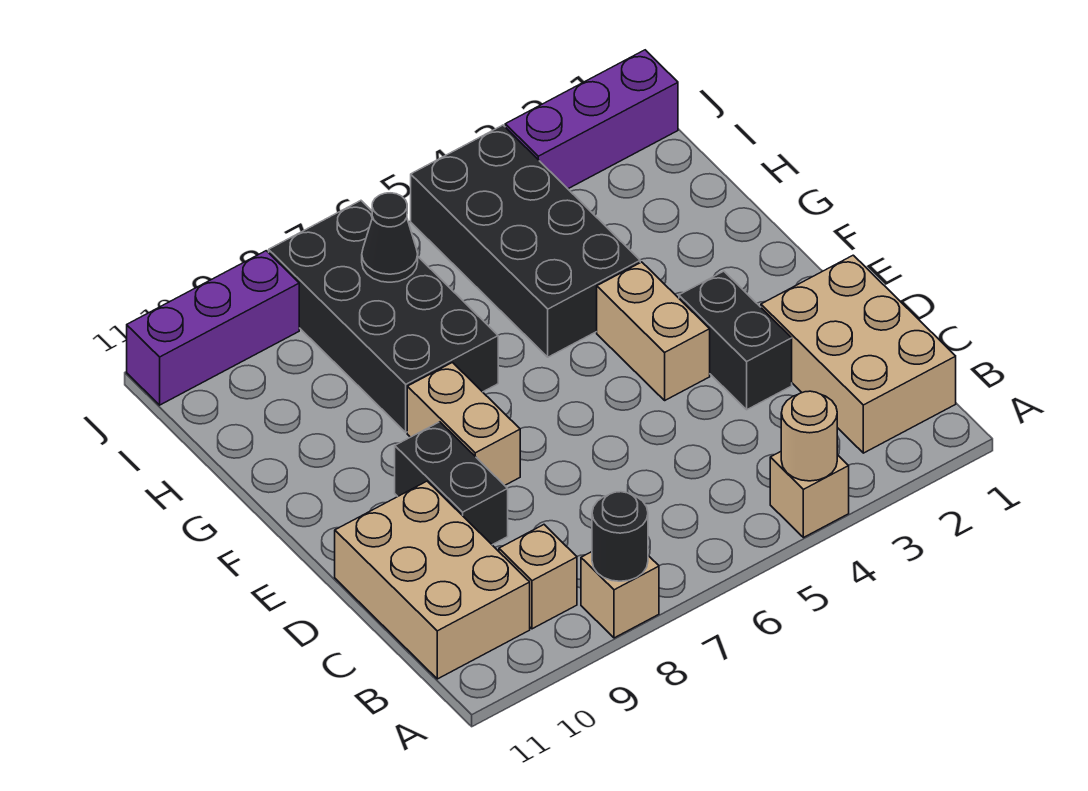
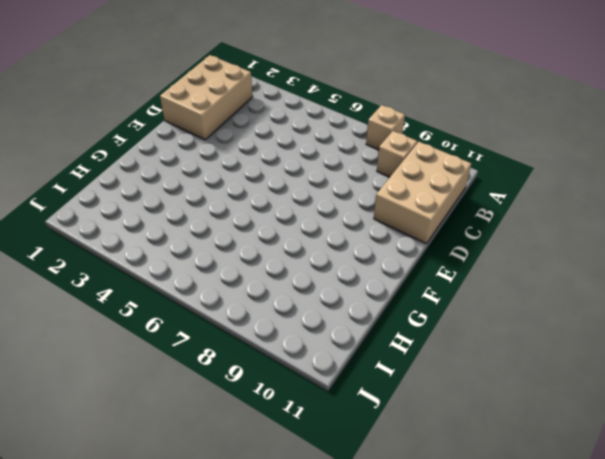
none -> tan 1x1 brick [770,452,849,538]
none -> black 1x2 brick [679,271,792,410]
none -> black 1x2 brick [395,422,508,545]

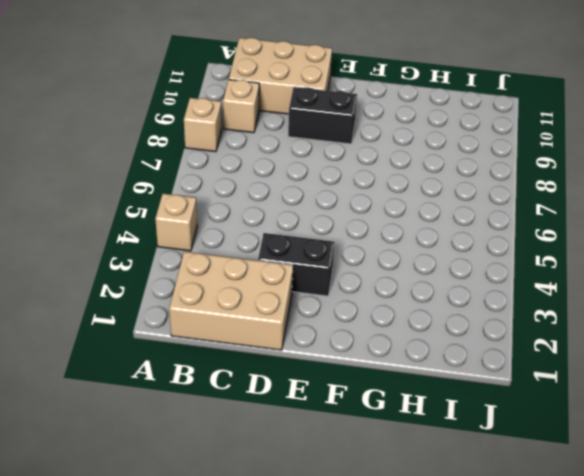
none -> tan 1x2 brick [597,262,710,400]
none -> tan 1x2 brick [407,363,520,485]
none -> black 2x4 brick [411,125,640,357]

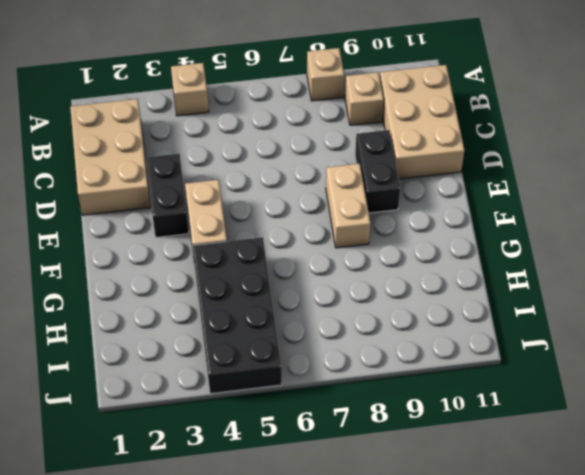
none -> black 2x4 brick [269,201,498,432]
none -> purple 1x3 brick [505,50,678,189]
none -> purple 1x3 brick [127,251,299,405]

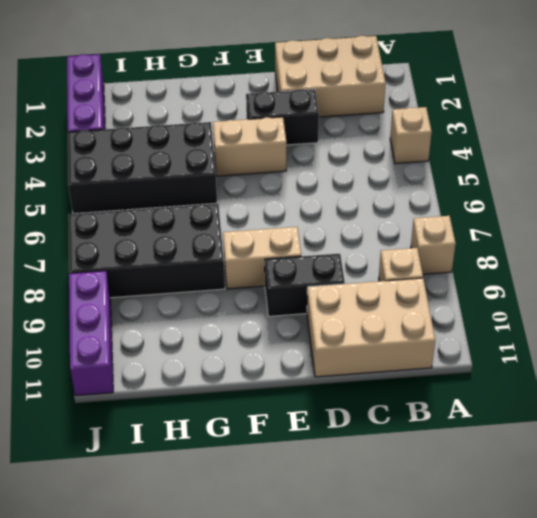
none -> tan 1x1 round brick [781,391,837,481]
none -> black 1x1 round brick [592,492,648,581]
none -> black 1x1 cone [362,193,418,282]

